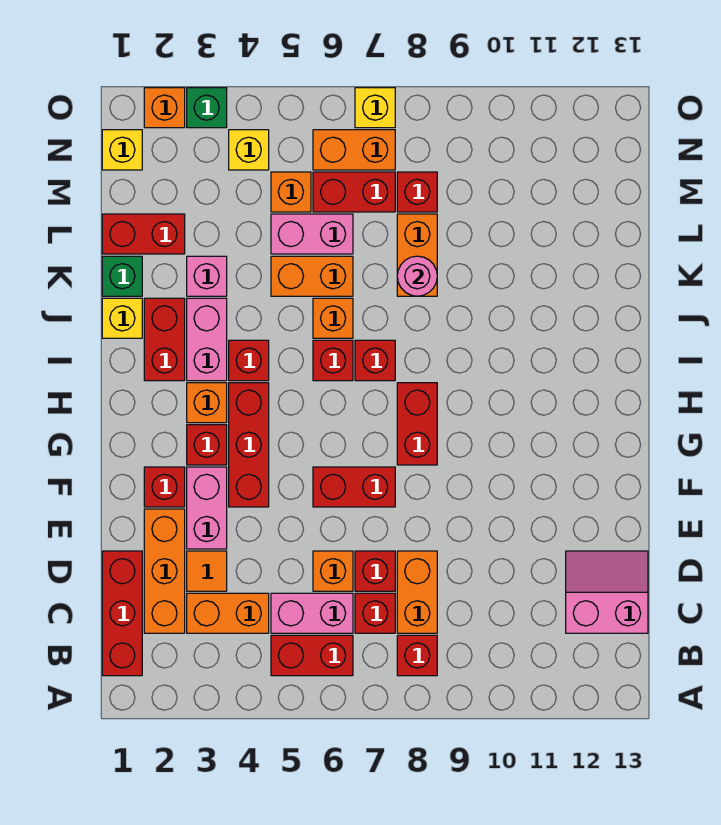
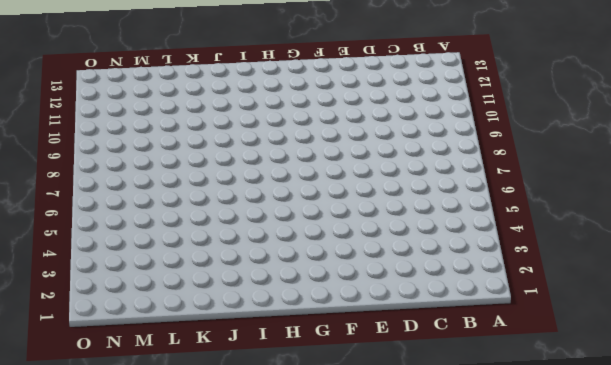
none -> red 1x3 brick [102,551,142,676]
none -> red 1x2 brick [271,635,353,676]
none -> red 1x1 brick [397,635,437,676]
none -> orange 1x3 brick [144,509,185,633]

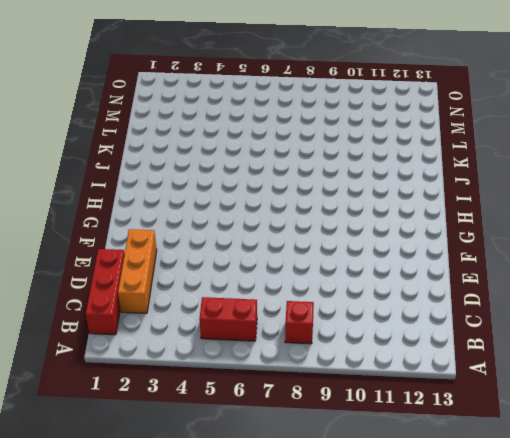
none -> orange 1x2 brick [187,593,269,633]
none -> pink 1x2 brick [271,593,353,633]
none -> red 1x1 brick [355,593,395,633]
none -> orange 1x2 brick [397,551,437,633]

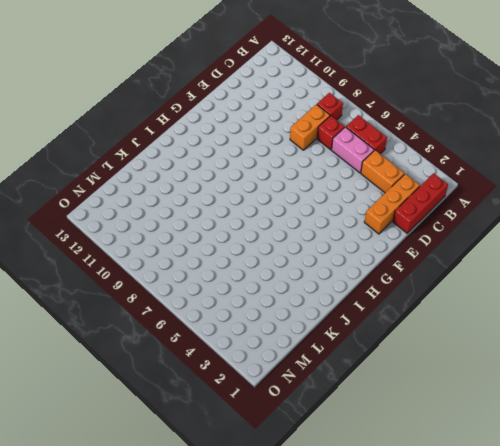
none -> pink 2x2 slope [566,551,648,633]
none -> orange 1x1 tile [187,551,227,591]
none -> orange 1x1 brick [313,551,353,591]
none -> red 1x1 brick [355,551,395,591]

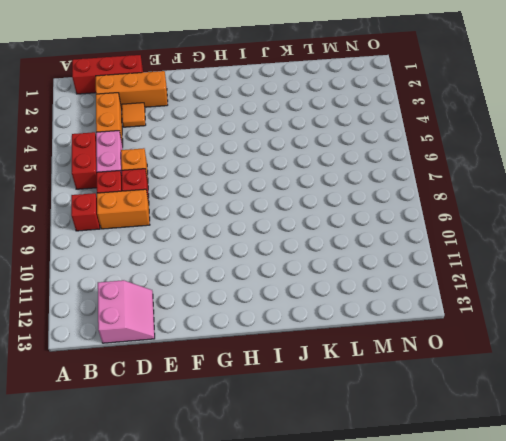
none -> pink 1x2 brick [187,467,227,549]
none -> red 1x1 brick [144,467,185,507]
none -> red 1x3 brick [229,383,269,507]
none -> red 1x2 brick [313,467,395,507]

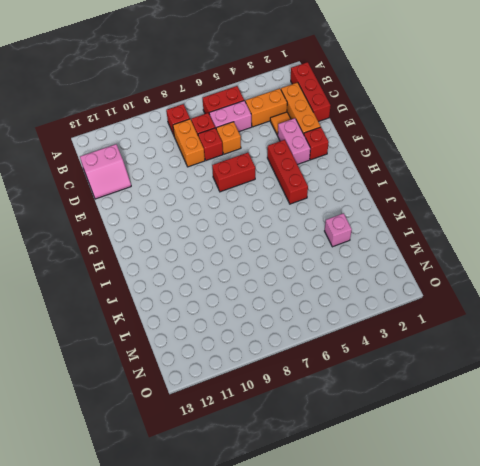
none -> red 1x1 brick [187,425,227,465]
none -> red 1x2 brick [397,383,437,465]
none -> orange 1x1 brick [187,383,227,423]
none -> red 1x2 brick [144,298,185,381]

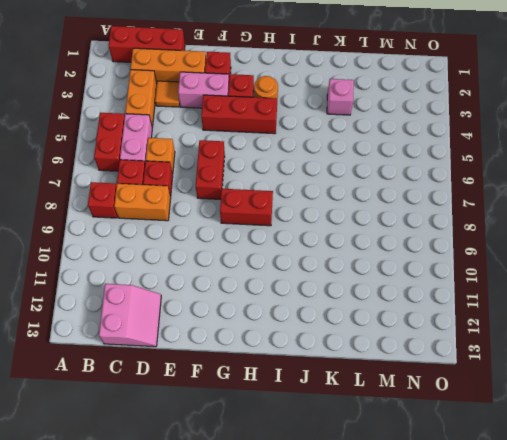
orange 1x1 round brick [254,76,278,98] -> orange 1x1 brick [187,383,227,423]
none -> red 1x2 brick [144,298,185,381]
none -> pink 1x2 brick [187,298,227,381]
none -> red 1x1 brick [229,340,269,381]
none -> red 1x1 brick [313,340,353,381]

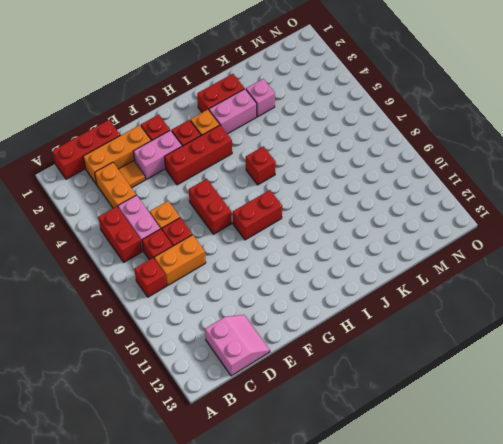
none -> red 1x1 brick [229,340,269,381]
none -> red 1x1 brick [355,340,395,381]
none -> yellow 1x1 brick [102,298,142,338]
none -> orange 1x1 brick [313,298,353,338]

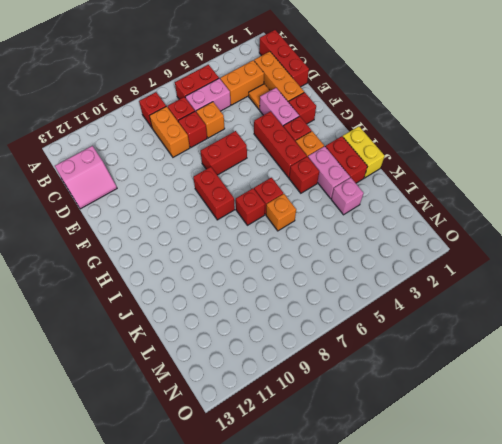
yellow 1x2 brick [343,126,385,178] -> yellow 1x1 brick [102,298,142,338]
none -> green 1x1 brick [102,256,142,296]
none -> orange 1x2 brick [271,256,353,296]
none -> orange 1x2 brick [397,214,437,296]
none -> red 1x2 brick [102,214,185,254]

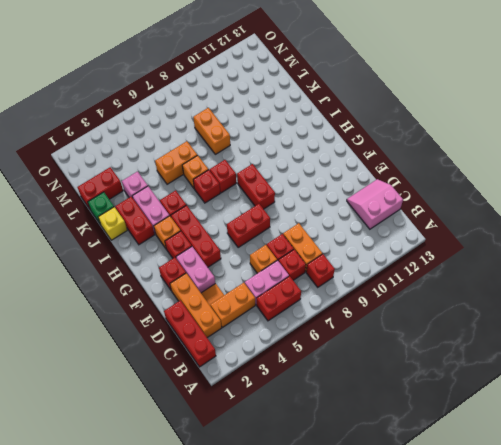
none -> pink 1x2 brick [271,214,353,254]
none -> orange 1x1 brick [271,172,311,212]
none -> red 1x2 brick [313,172,395,212]
none -> red 1x1 brick [397,172,437,212]

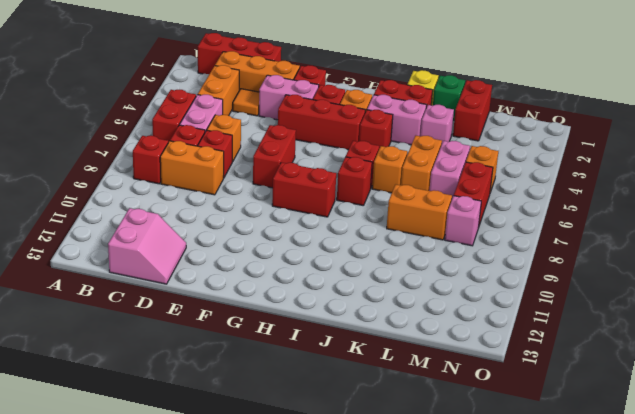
pink 1x1 brick [445,196,481,246] -> red 1x1 brick [397,172,437,212]
none -> yellow 1x1 brick [102,130,142,170]
none -> yellow 1x1 brick [229,130,269,170]
none -> orange 1x2 brick [313,130,395,170]
none -> orange 1x1 brick [144,88,185,128]

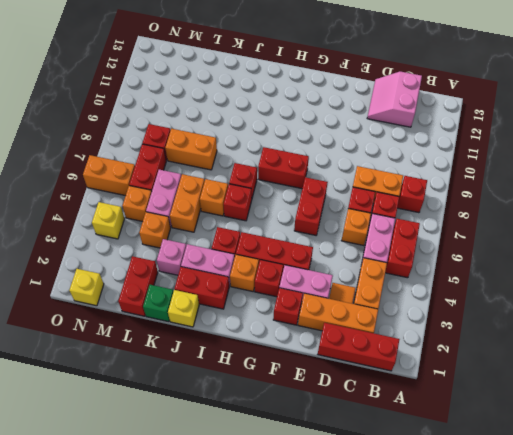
orange 1x1 brick [139,212,171,248] -> orange 1x1 brick moved to [144,88,185,128]
orange 1x2 brick [83,155,135,196] -> orange 1x2 brick turned to [313,130,395,170]
none -> green 1x1 brick [187,88,227,128]
none -> yellow 1x1 brick [355,88,395,128]
none -> pink 1x1 round brick [397,256,437,296]

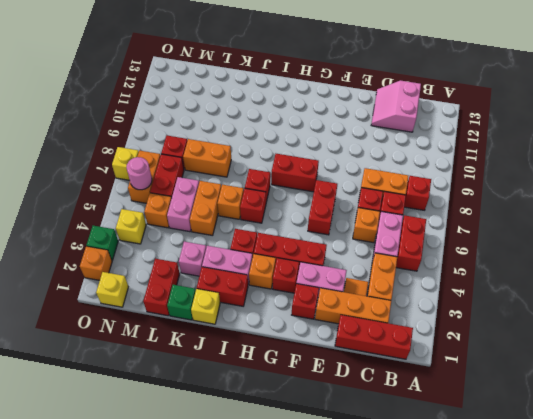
pink 1x1 round brick [126,157,152,190] -> pink 1x1 round brick moved to [397,256,437,296]

